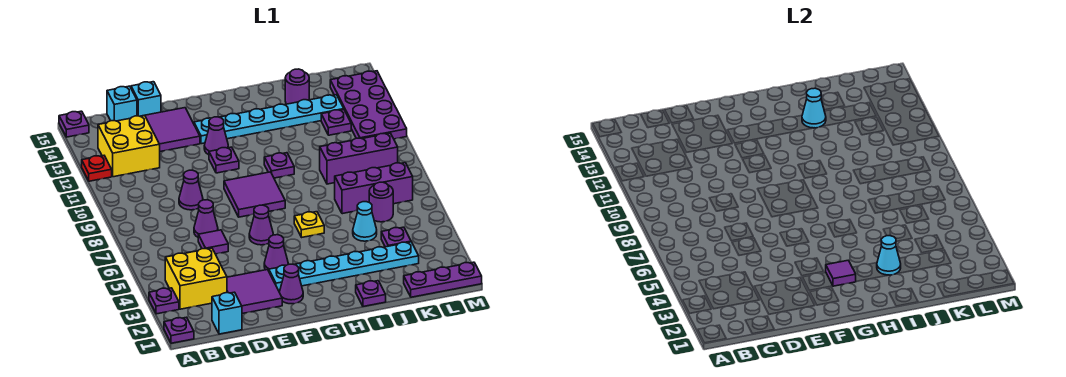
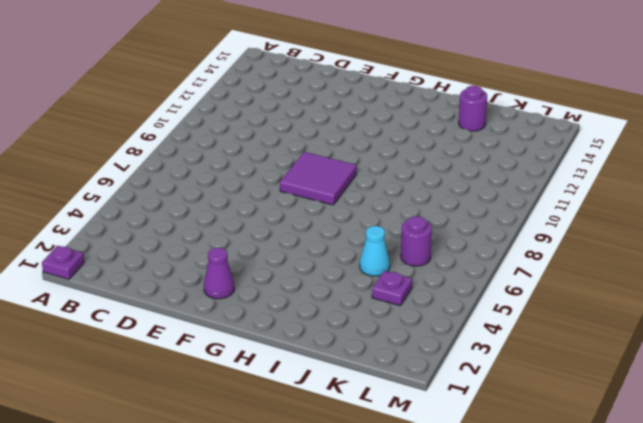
none -> purple 1x1 plate [149,288,179,314]
none -> red 1x1 plate [82,156,112,181]
none -> purple 1x1 plate [59,111,89,137]
none -> yellow 2x2 brick [165,248,227,309]

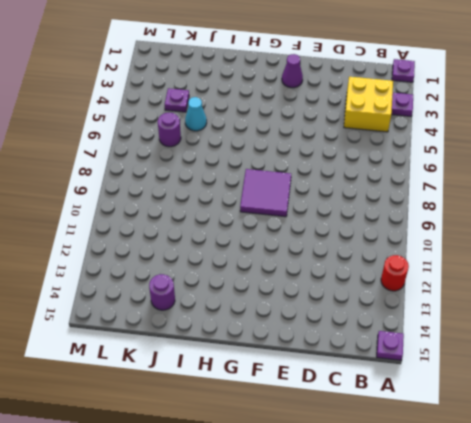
red 1x1 round brick [381,255,409,291] -> red 1x1 plate [82,156,112,181]
none -> yellow 2x2 brick [98,116,160,177]
none -> cyan 1x1 brick [212,292,242,334]
none -> cyan 1x1 brick [107,86,137,121]
none -> purple 2x2 tile [227,270,282,314]

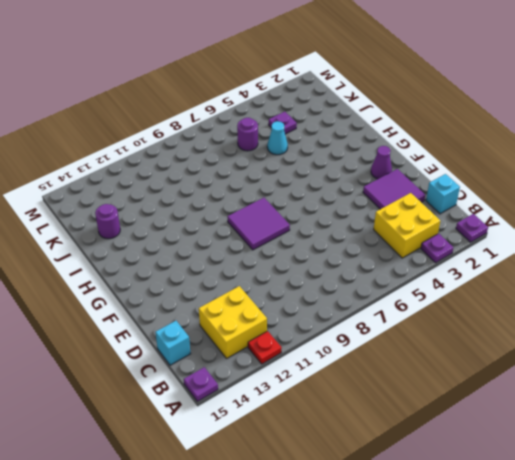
none -> purple 1x1 tile [198,230,228,254]
none -> purple 1x1 cone [194,200,218,237]
none -> purple 1x1 cone [179,170,203,210]
none -> purple 2x2 tile [144,108,200,152]

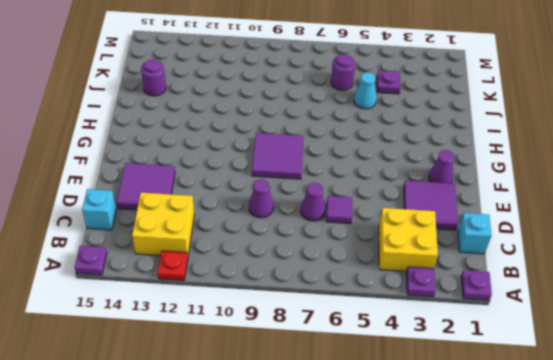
none -> cyan 1x1 brick [131,82,161,116]
none -> cyan 1x6 plate [269,242,419,290]
none -> purple 1x1 cone [264,235,288,271]
none -> purple 1x1 cone [249,205,273,245]

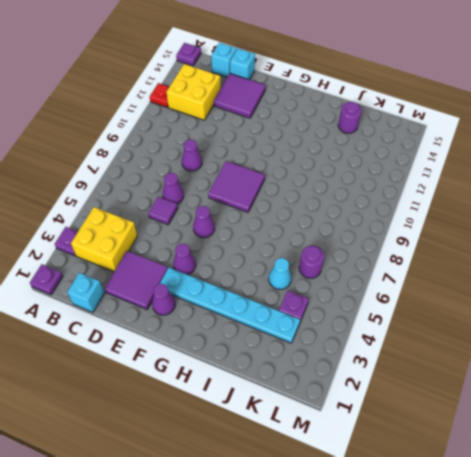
none -> purple 1x1 plate [209,147,239,173]
none -> purple 1x1 cone [204,117,228,155]
none -> cyan 1x6 plate [194,95,344,144]
none -> yellow 1x1 plate [294,212,324,237]

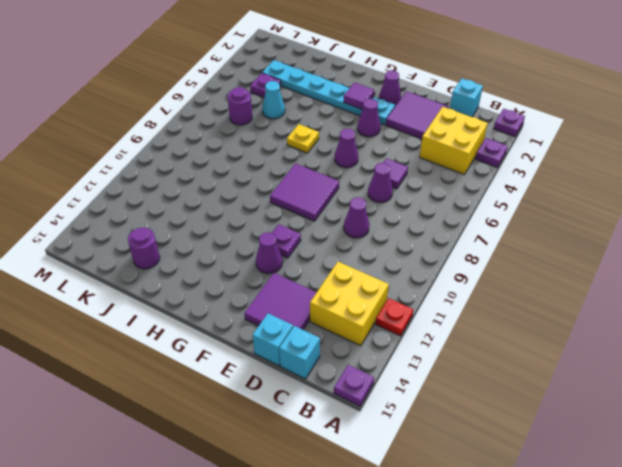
none -> cyan 1x6 plate [194,95,344,144]
none -> purple 1x1 plate [264,153,294,178]
none -> purple 1x1 plate [356,281,386,306]
none -> purple 1x3 brick [335,163,413,214]

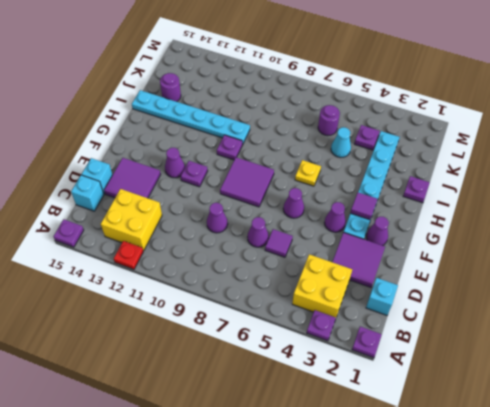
cyan 1x6 plate [132,90,250,143] -> cyan 1x6 plate turned to [194,95,344,144]
none -> purple 1x3 brick [335,163,413,214]
none -> purple 1x3 brick [320,133,398,184]
none -> purple 1x3 plate [404,262,482,297]
none -> purple 1x1 plate [321,109,351,135]

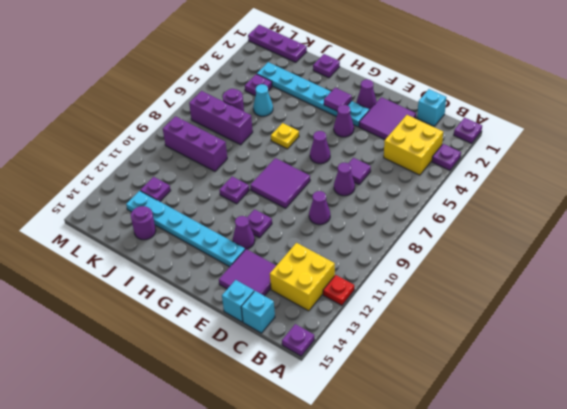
none -> purple 2x4 plate [330,71,407,139]
none -> cyan 1x1 cone [877,236,901,275]
none -> cyan 1x1 cone [802,88,826,128]

